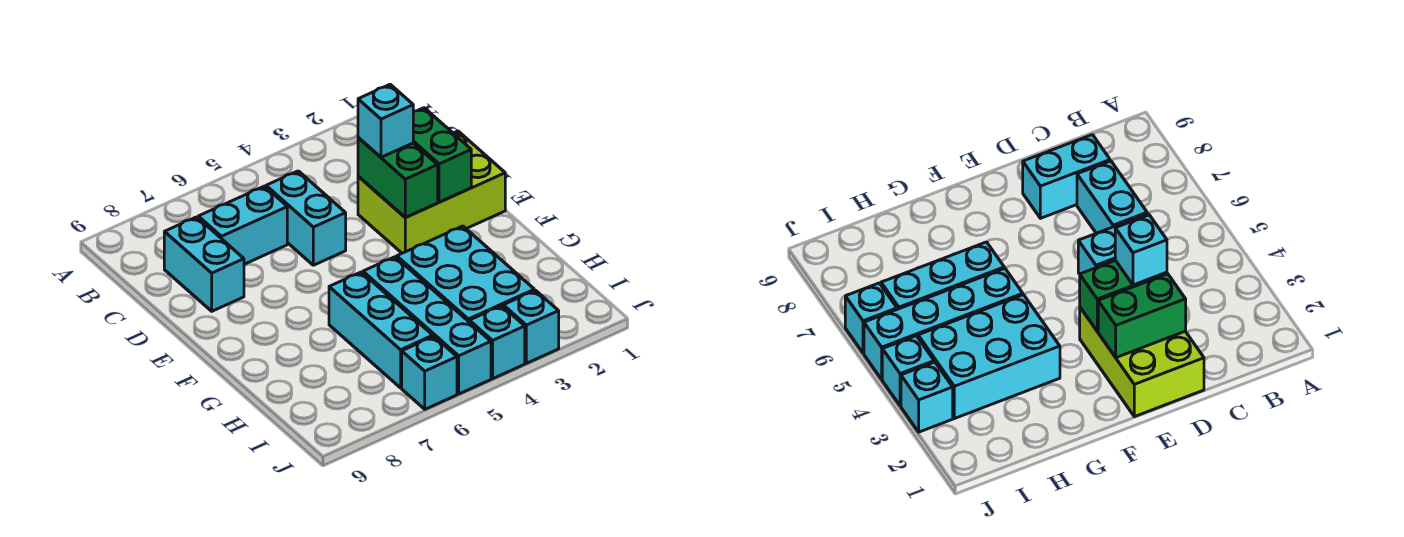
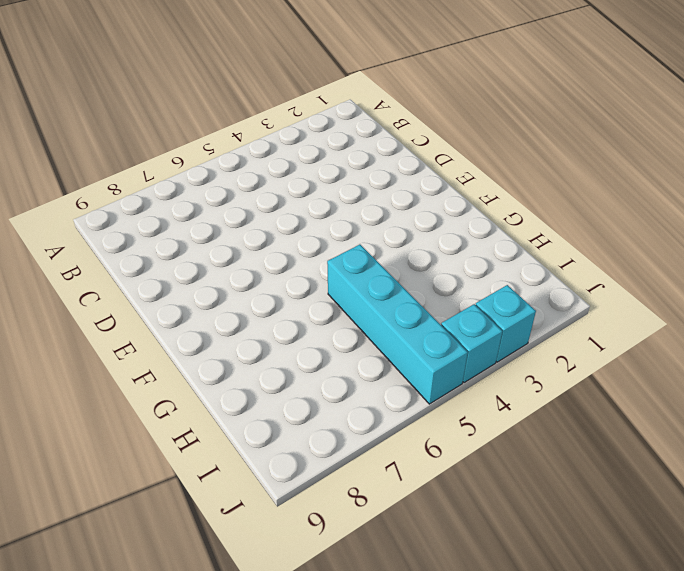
none -> cyan 1x2 brick [266,171,346,265]
none -> cyan 1x2 brick [198,186,287,264]
none -> cyan 1x2 brick [164,217,244,311]

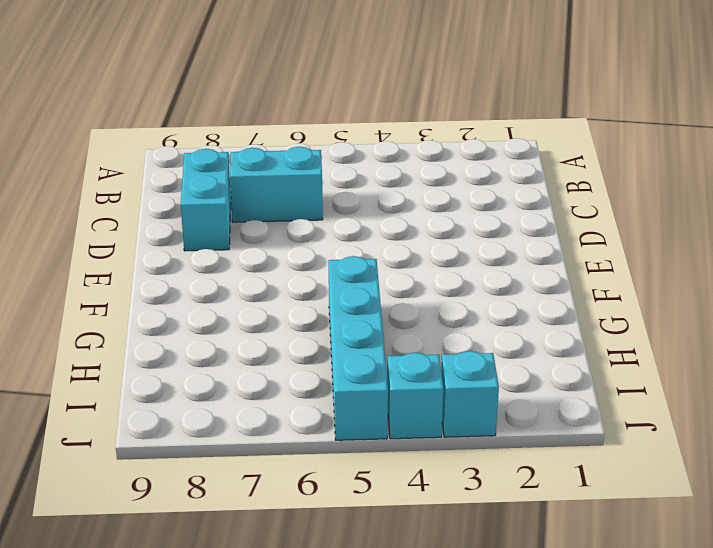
none -> cyan 1x2 brick [266,171,346,265]
none -> lime 2x3 brick [358,131,505,253]
none -> cyan 2x3 brick [397,226,534,322]

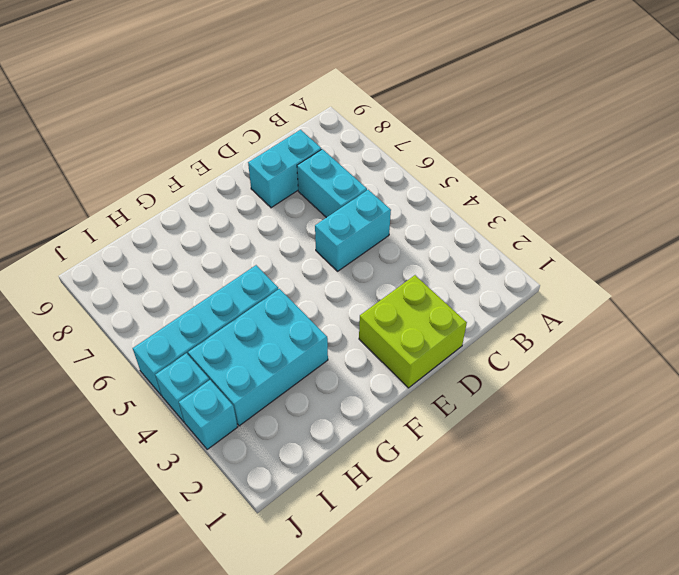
lime 2x2 brick [359,275,467,388] -> lime 2x3 brick [358,131,505,253]
none -> cyan 1x3 brick [329,272,433,388]
none -> cyan 1x1 brick [402,336,457,409]
none -> green 1x2 brick [413,108,471,202]

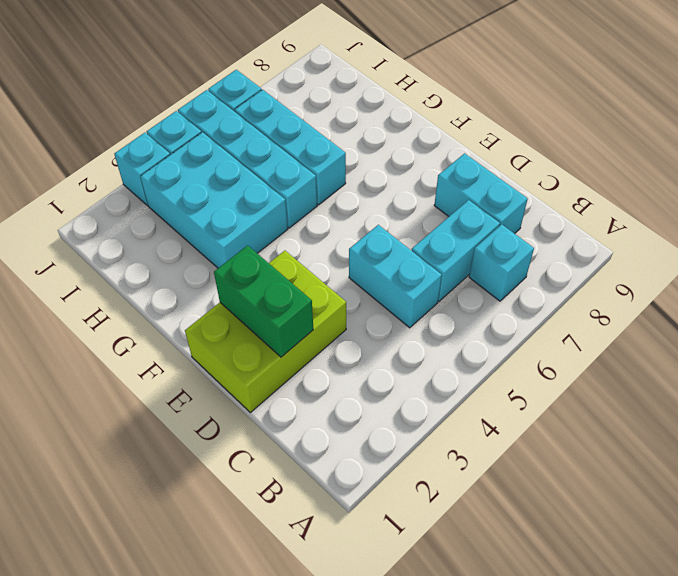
cyan 1x1 brick [469,224,534,301] -> cyan 1x1 brick moved to [358,84,413,157]
none -> green 1x2 brick [358,138,438,218]

